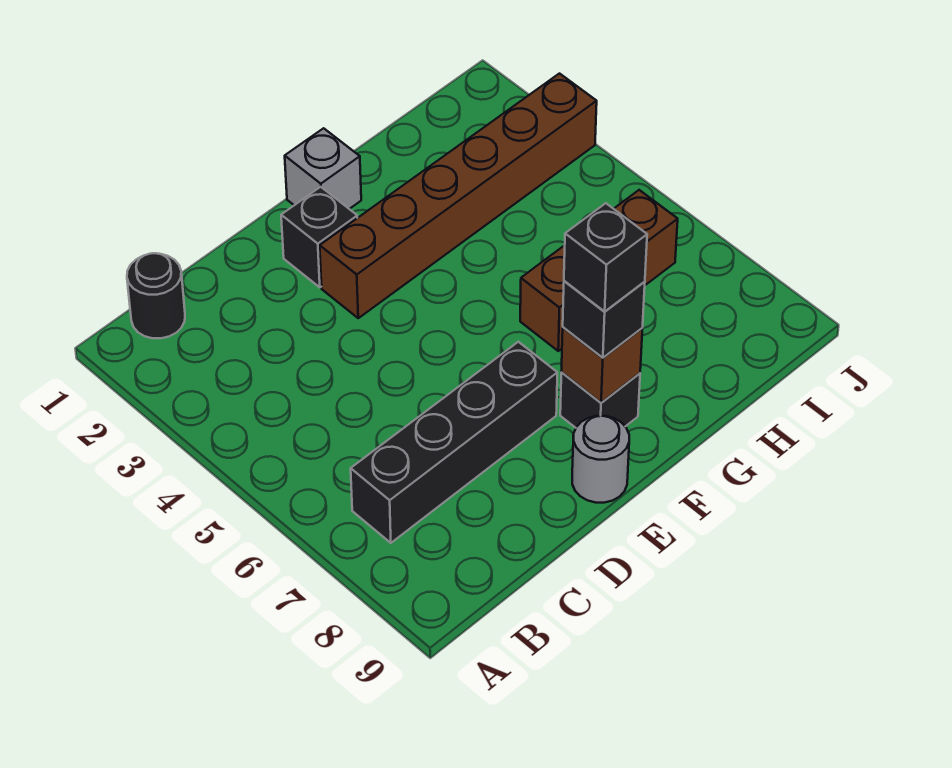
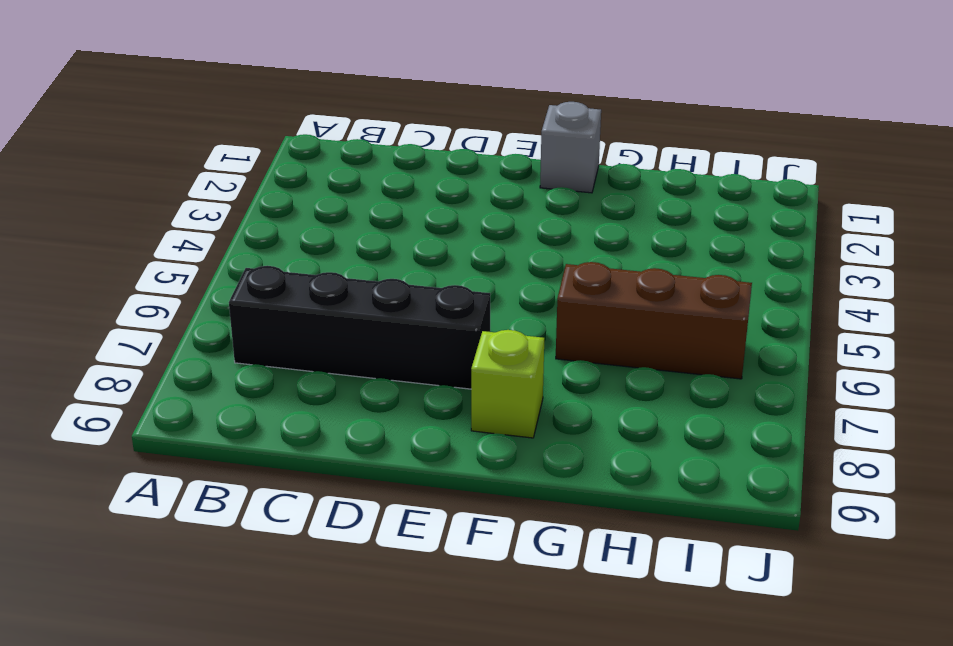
lime 1x1 brick [471,330,544,438] -> black 1x1 brick [560,373,640,428]
none -> black 1x1 round brick [127,253,185,338]
none -> black 1x1 brick [281,187,357,287]

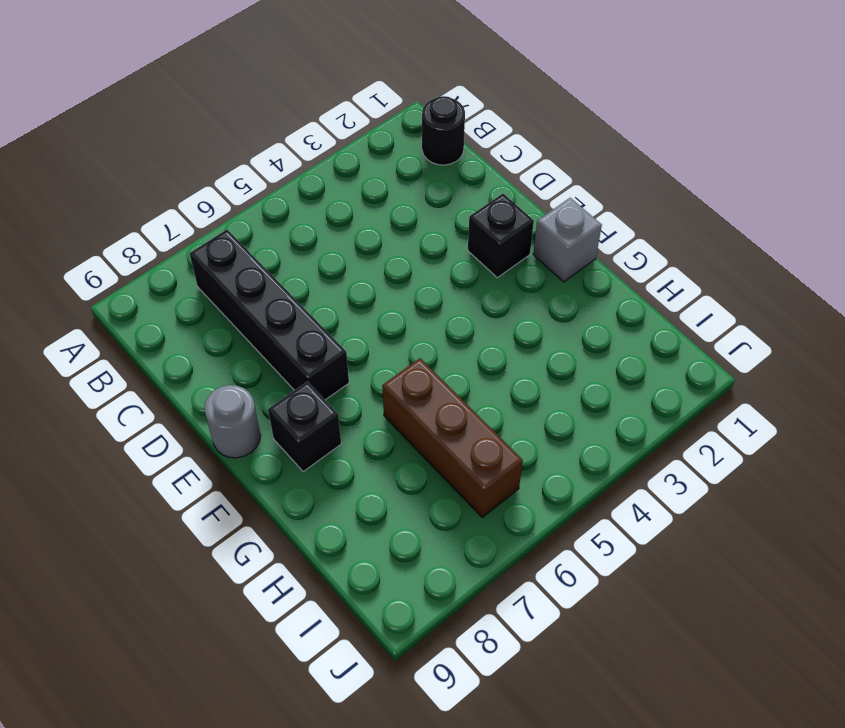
none -> brown 1x6 brick [320,74,597,318]
none -> brown 1x1 brick [561,327,642,403]

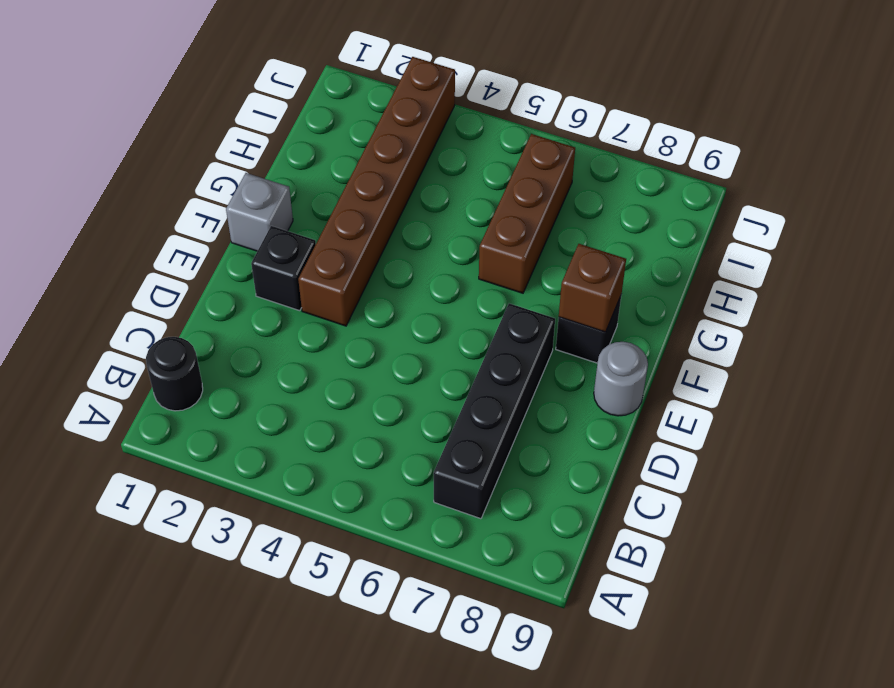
none -> black 1x1 brick [563,281,645,358]
none -> black 1x1 brick [564,203,647,311]

